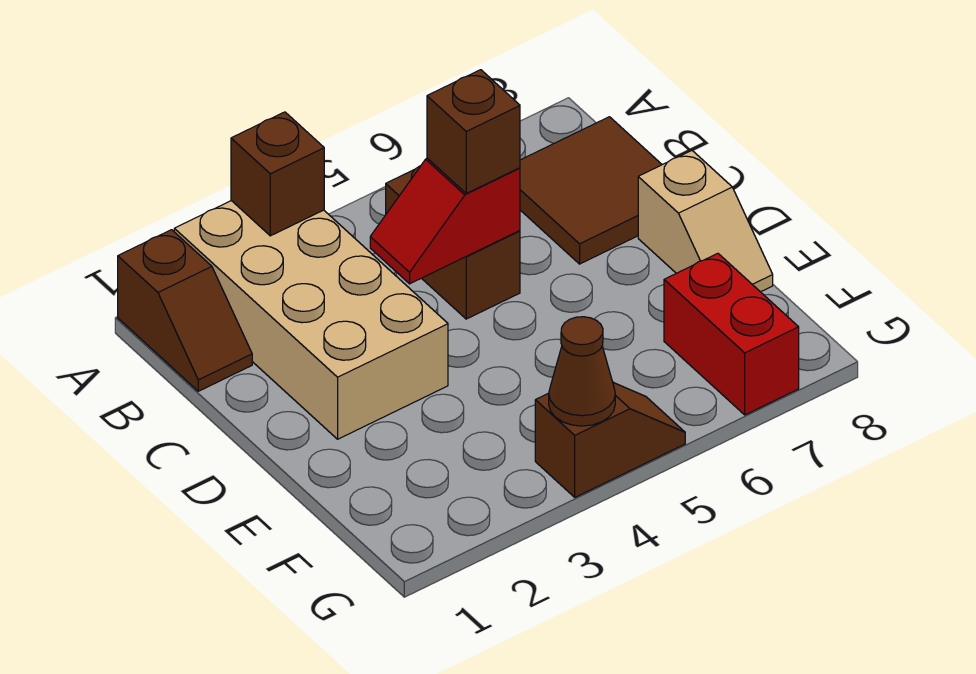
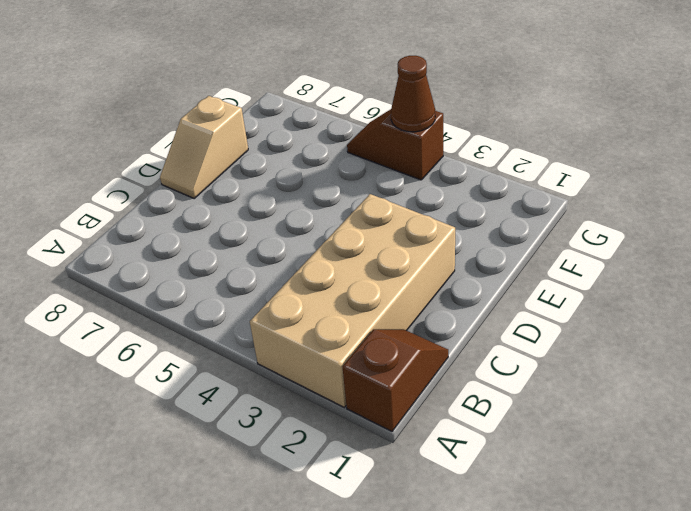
tan 1x2 slope [160,96,248,198] -> tan 1x2 slope turned to [638,151,773,292]
none -> brown 1x2 brick [386,166,520,319]
none -> brown 2x2 tile [520,117,662,264]

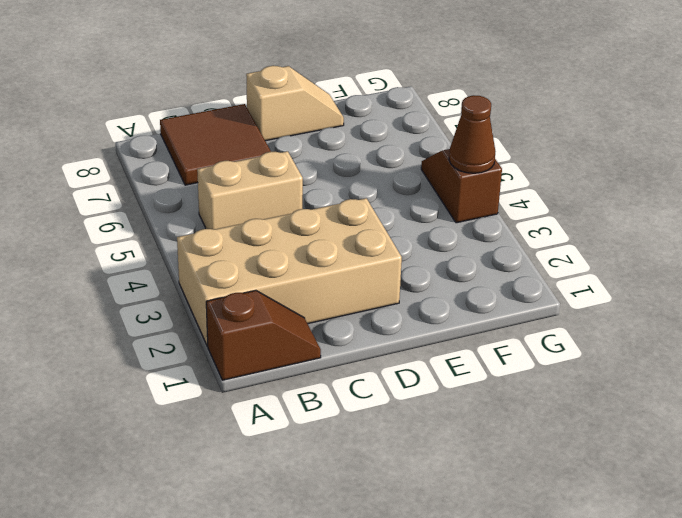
tan 1x2 brick [197,151,303,230] -> brown 1x2 brick [386,166,520,319]
none -> red 1x2 brick [664,253,799,415]
none -> brown 1x1 brick [231,112,324,236]

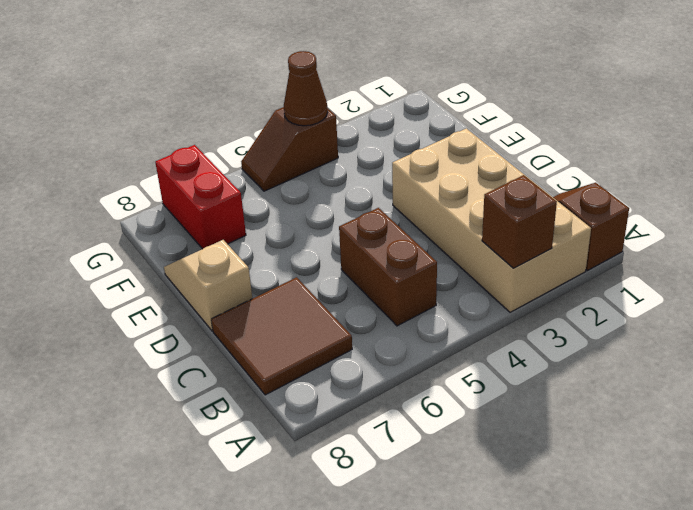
none -> red 1x2 slope [370,158,520,284]
none -> brown 1x1 brick [427,70,520,193]

